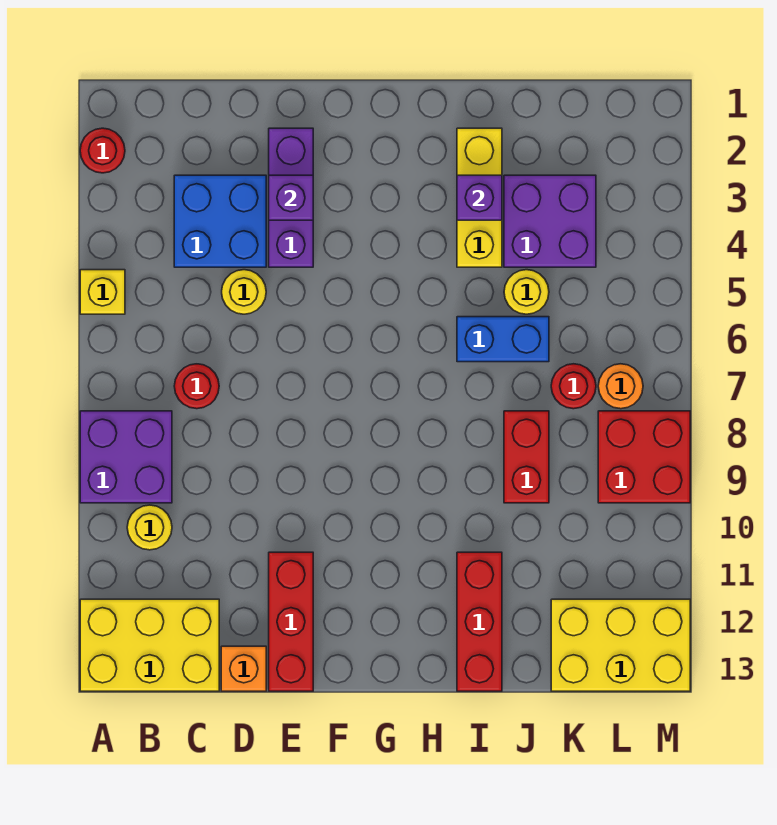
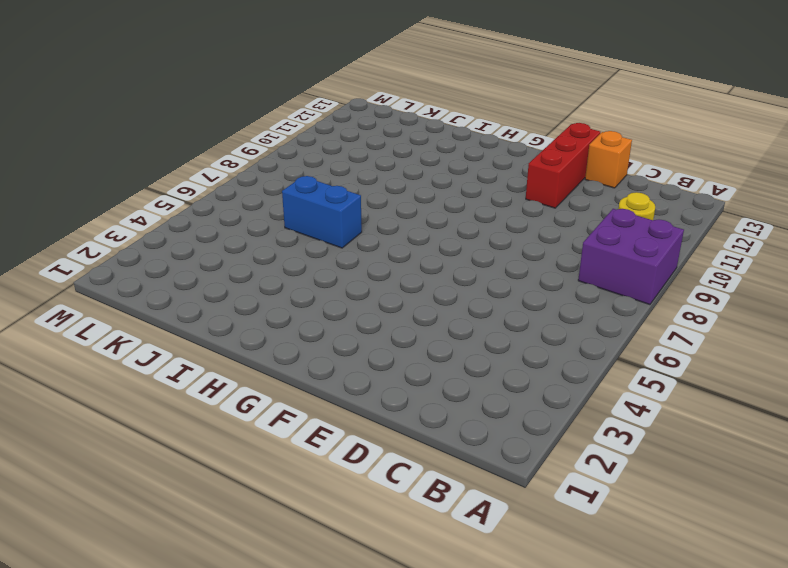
none -> red 1x1 round brick [80,128,125,173]
none -> yellow 1x1 brick [80,270,125,314]
none -> yellow 2x3 brick [80,599,219,691]

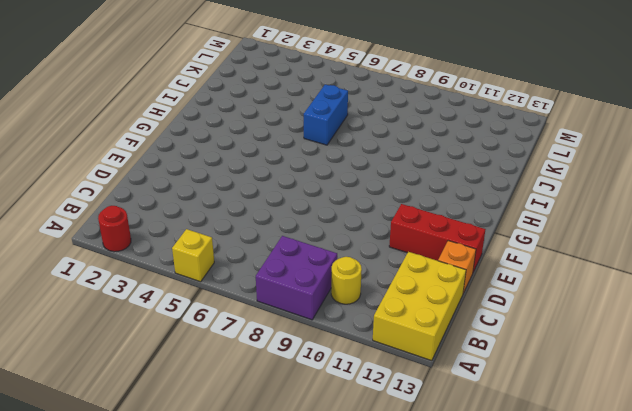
none -> blue 2x2 brick [174,175,266,267]
none -> red 1x1 round brick [174,364,219,409]
none -> yellow 1x1 round brick [222,270,266,314]

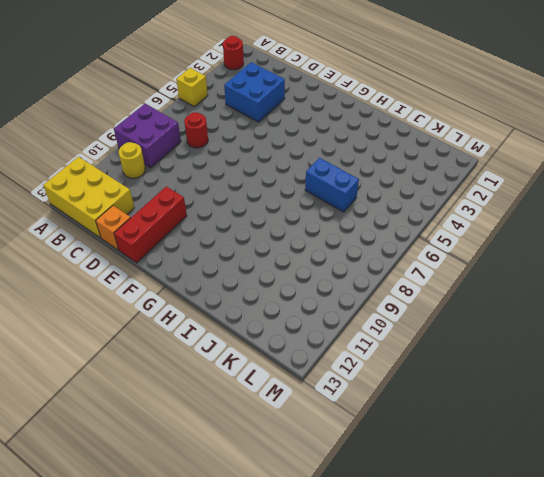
none -> yellow 1x1 round brick [222,270,266,314]
none -> purple 1x3 brick [269,128,313,267]
none -> yellow 1x3 brick [457,128,502,267]

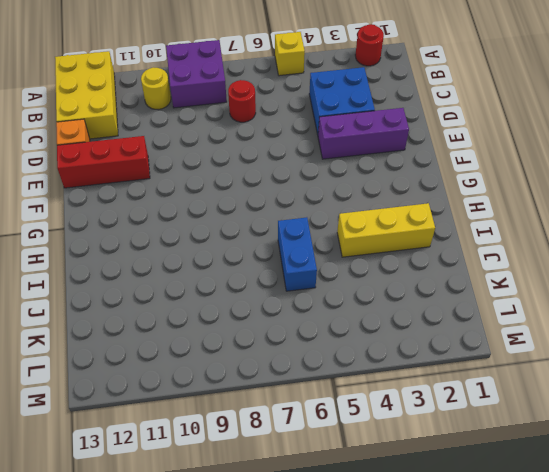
none -> yellow 1x1 round brick [222,270,266,314]
none -> red 1x3 brick [457,552,502,691]
none -> purple 2x2 brick [504,175,596,267]

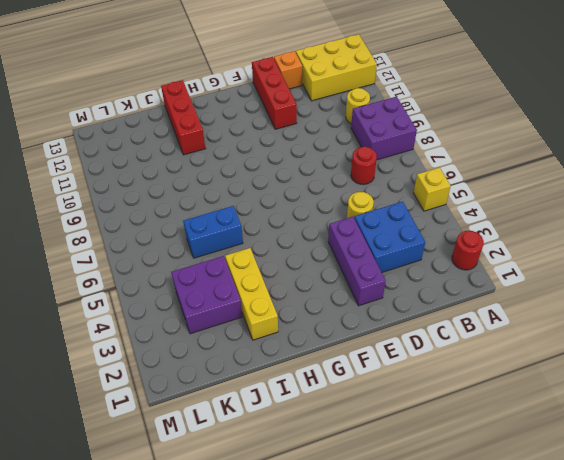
none -> yellow 1x1 round brick [504,270,549,314]
none -> red 1x2 brick [504,411,549,503]
none -> red 1x1 round brick [551,364,596,409]

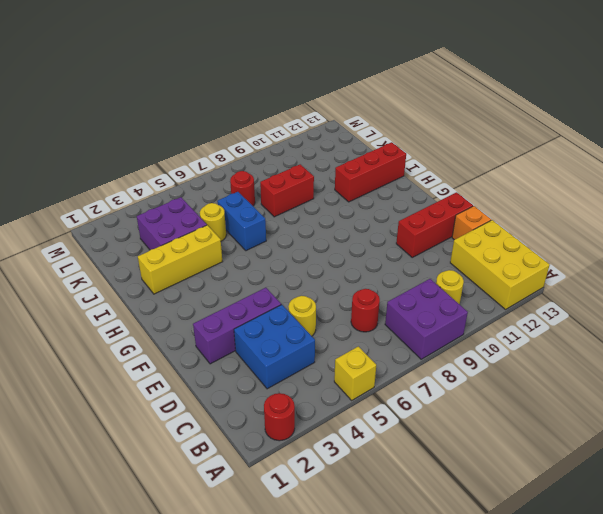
none -> yellow 2x3 brick [551,599,690,691]
none -> orange 1x1 round brick [598,364,643,409]
none -> red 2x2 brick [598,411,690,503]

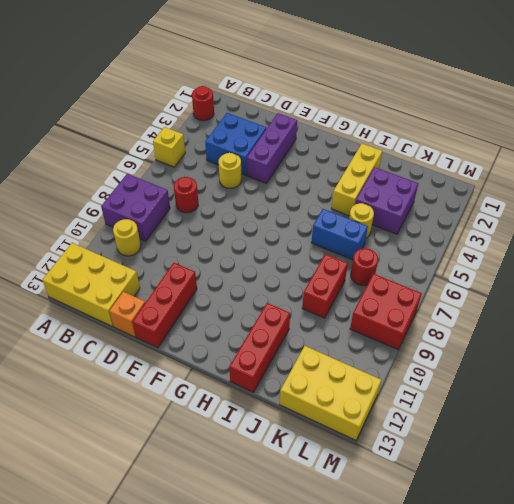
none -> orange 1x1 round brick [598,364,643,409]
none -> purple 1x1 brick [269,175,313,220]
none -> purple 1x1 brick [457,175,502,220]

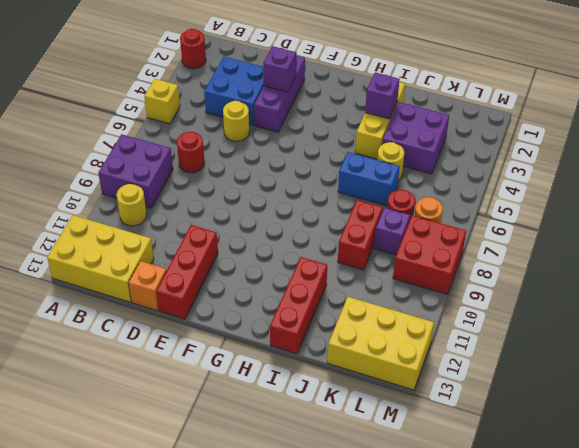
purple 1x1 brick [374,208,410,255] -> none

